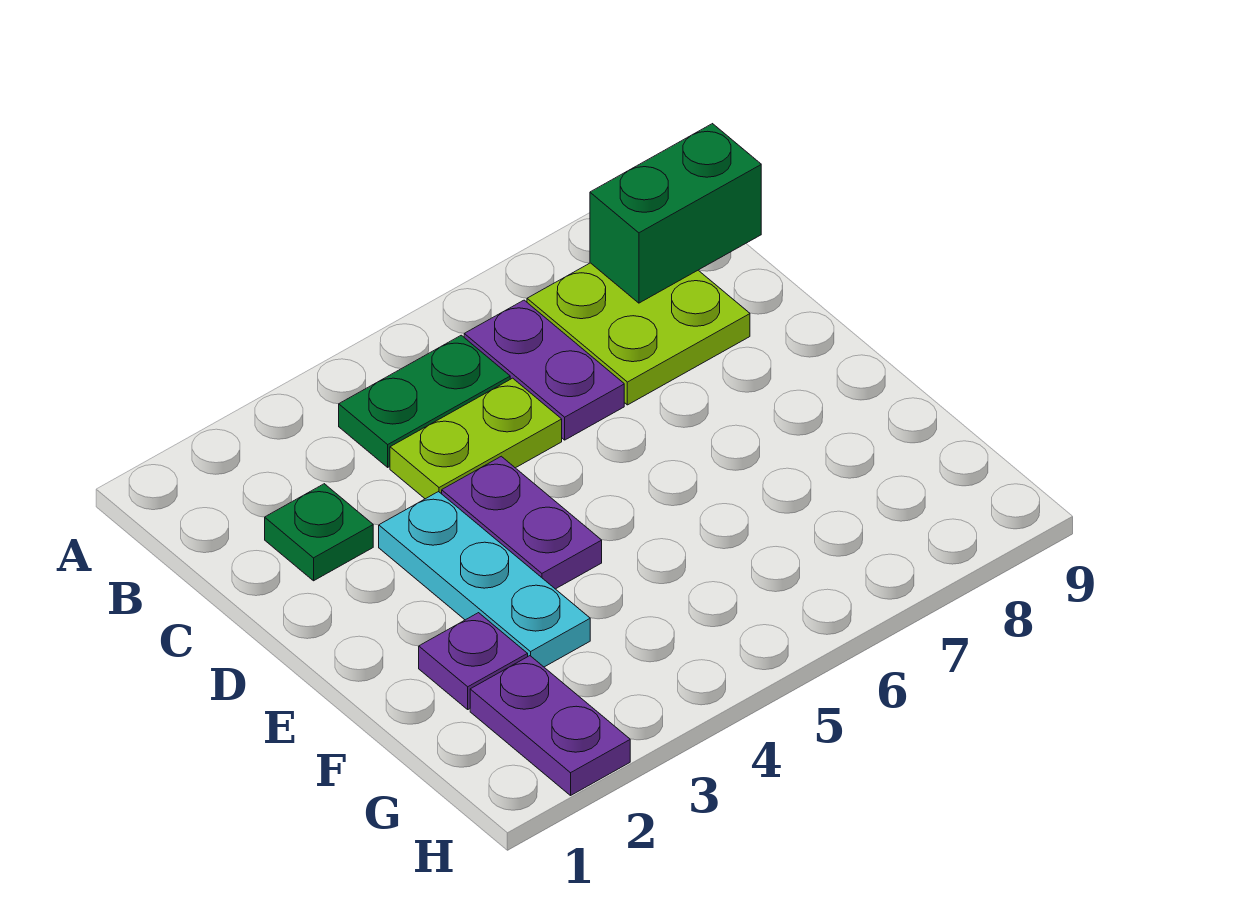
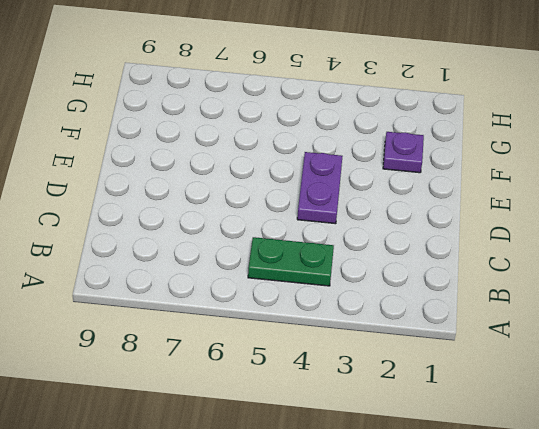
none -> purple 1x2 plate [464,300,624,440]
none -> lime 2x2 plate [527,263,750,405]

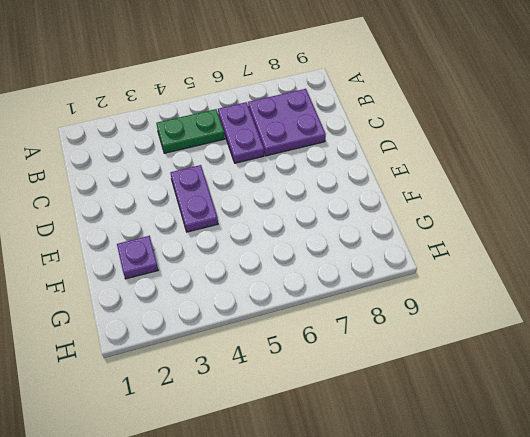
purple 2x2 plate [248,89,326,156] -> lime 2x2 plate [527,263,750,405]
none -> green 1x1 plate [265,484,373,581]
none -> lime 1x2 plate [390,378,562,499]

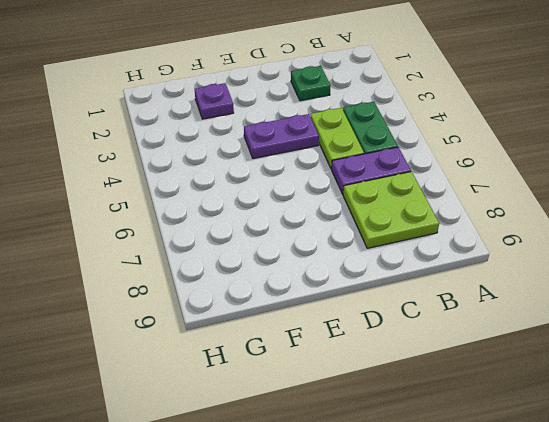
none -> cyan 1x3 plate [379,492,590,667]
none -> purple 1x2 plate [470,656,630,795]

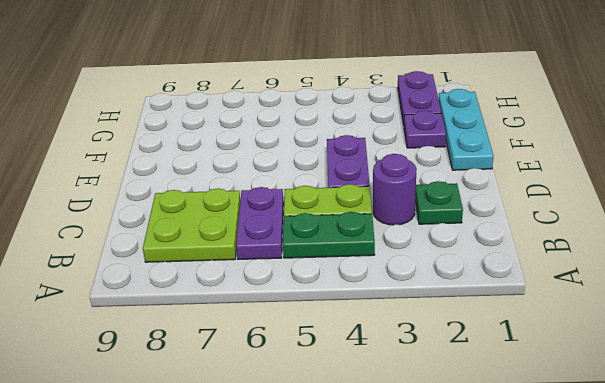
purple 1x1 round brick [373,154,417,225] -> none
cyan 1x3 plate [438,89,493,170] -> cyan 1x3 plate moved to [379,492,590,667]
none -> green 1x2 brick [590,124,761,303]

